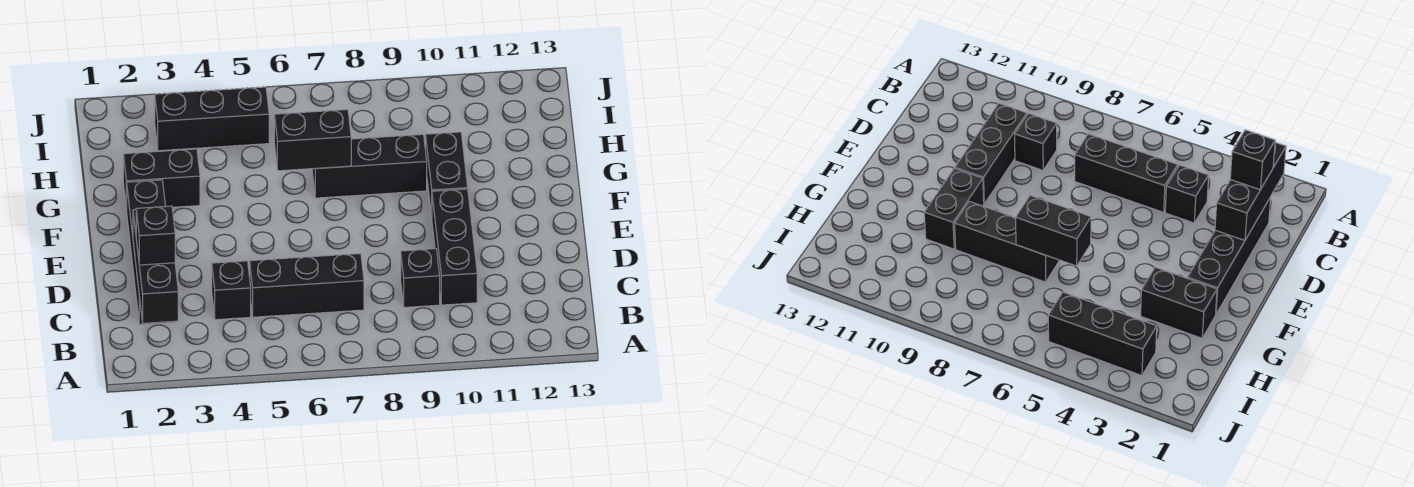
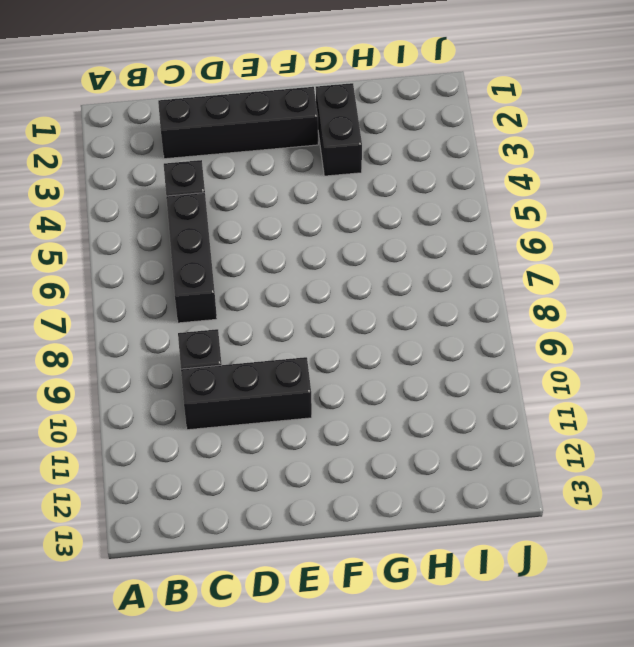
none -> black 1x2 brick [425,132,468,217]
none -> black 1x3 brick [312,134,427,198]
none -> black 1x3 brick [155,87,269,151]

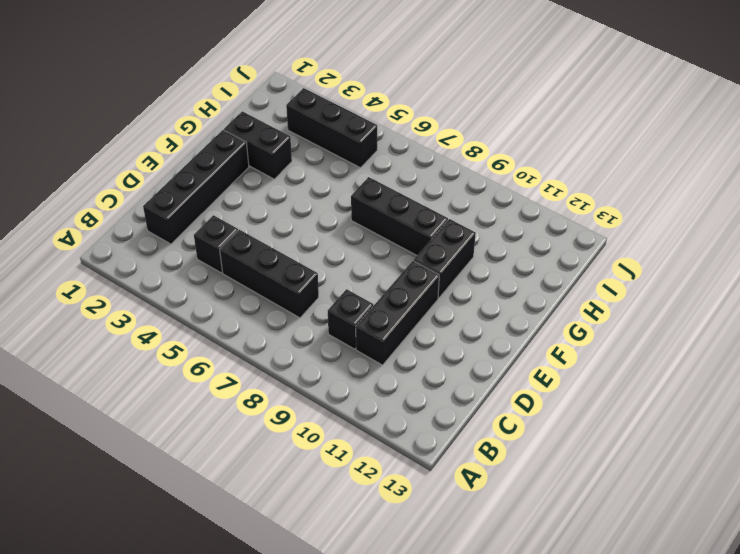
none -> black 1x3 brick [133,209,178,323]
none -> black 1x2 brick [274,109,351,171]
none -> black 1x1 brick [136,206,175,265]

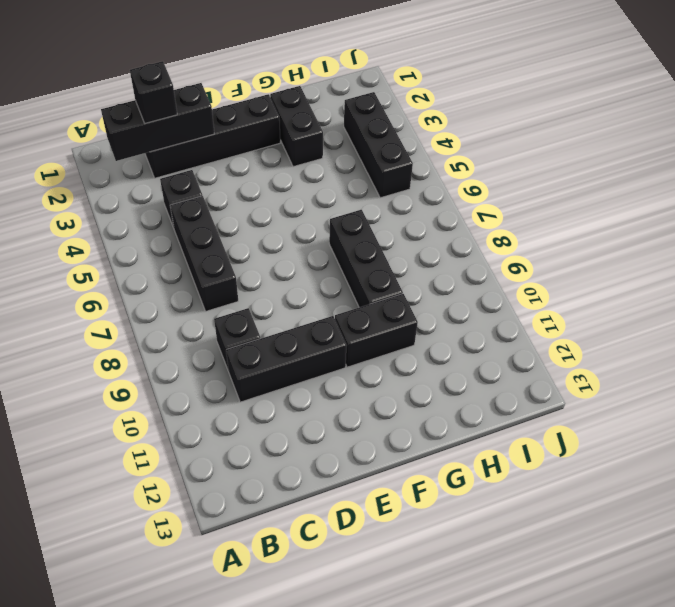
none -> black 1x2 brick [274,109,351,171]

